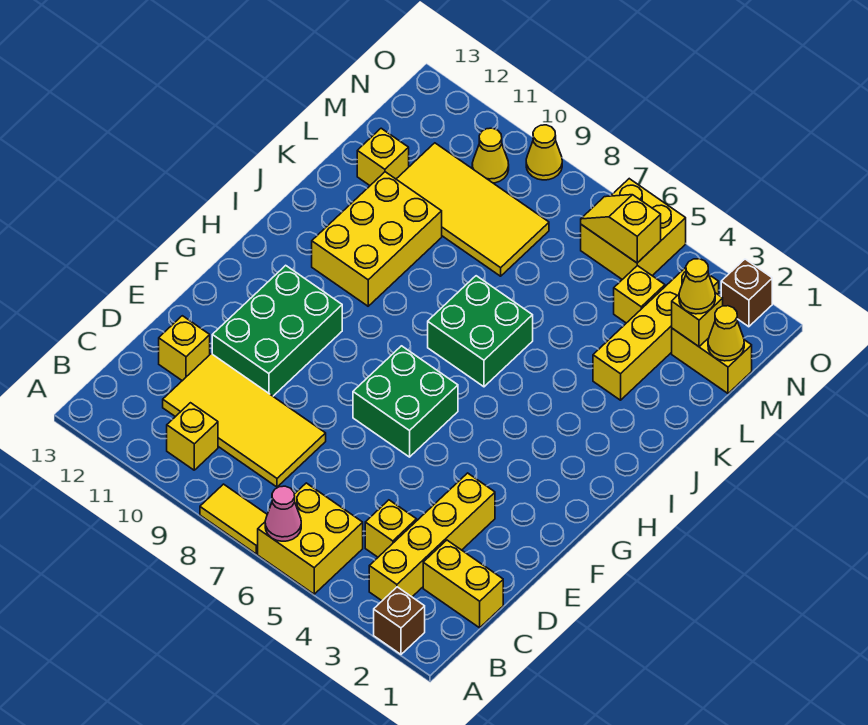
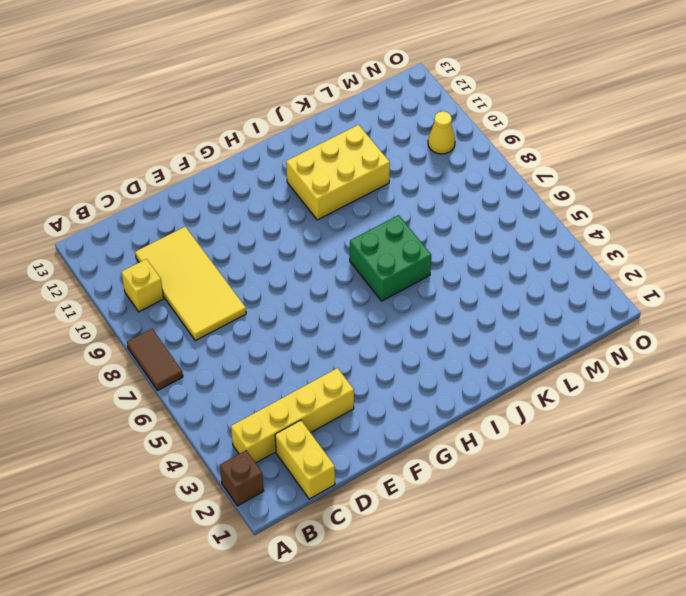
brown 1x2 tile [127,329,183,391] -> yellow 1x2 tile [200,484,267,554]
none -> yellow 2x2 brick [258,483,363,594]
none -> yellow 1x1 brick [365,500,417,557]
none -> yellow 1x1 brick [159,316,210,381]

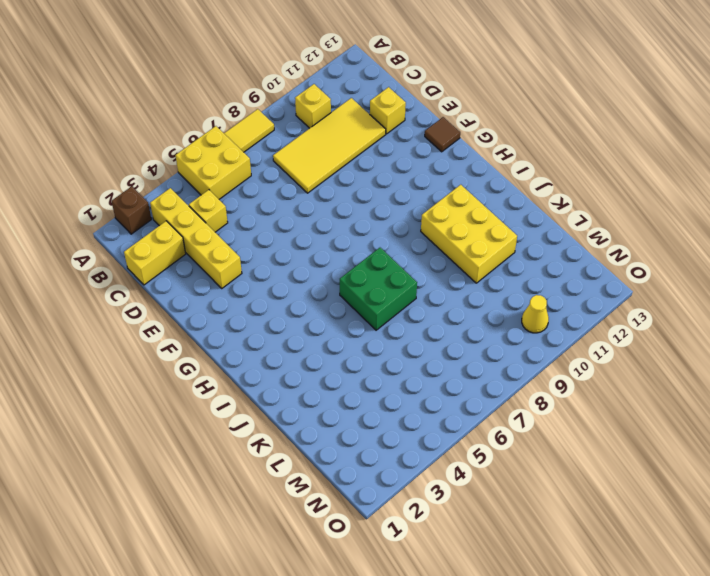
brown 1x1 tile [425,117,460,152] -> none
none -> green 2x3 brick [212,265,342,396]
none -> green 2x2 brick [353,346,458,457]
none -> yellow 1x4 brick [593,267,719,400]

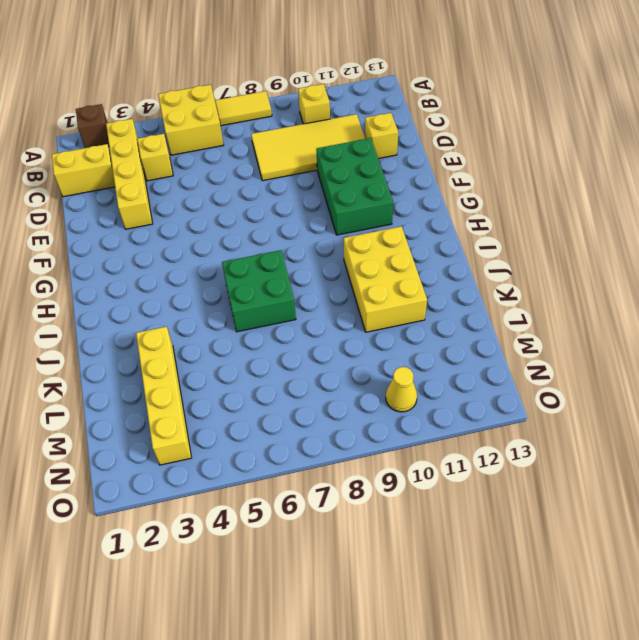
none -> green 2x2 brick [353,346,458,457]
none -> yellow 2x4 tile [396,143,549,276]
none -> yellow 1x1 brick [357,128,409,185]

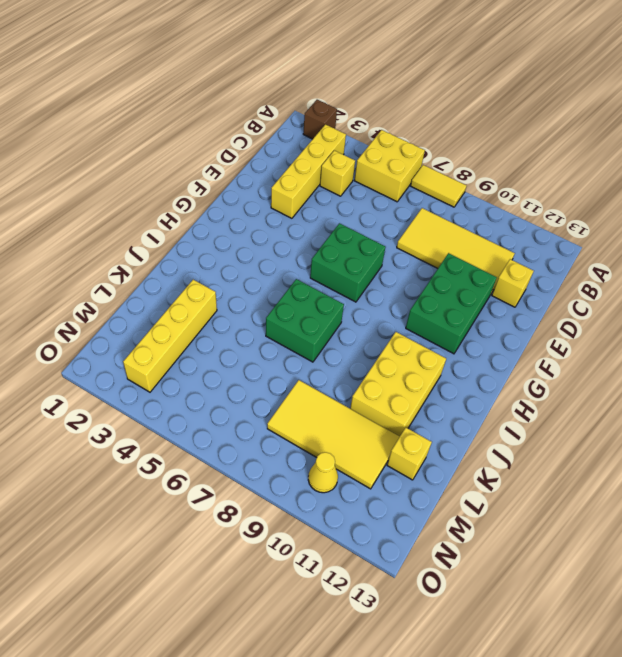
none -> yellow 1x1 brick [167,403,218,470]
none -> yellow 1x2 brick [423,540,503,628]
none -> yellow 1x2 brick [672,328,752,393]

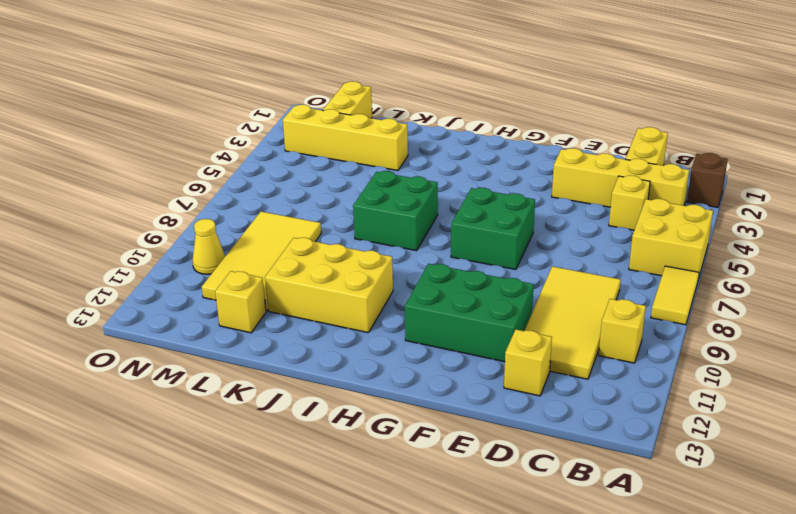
none -> yellow 1x1 brick [614,266,665,323]
none -> yellow 2x2 brick [581,179,686,279]
none -> brown 1x1 brick [721,259,772,327]

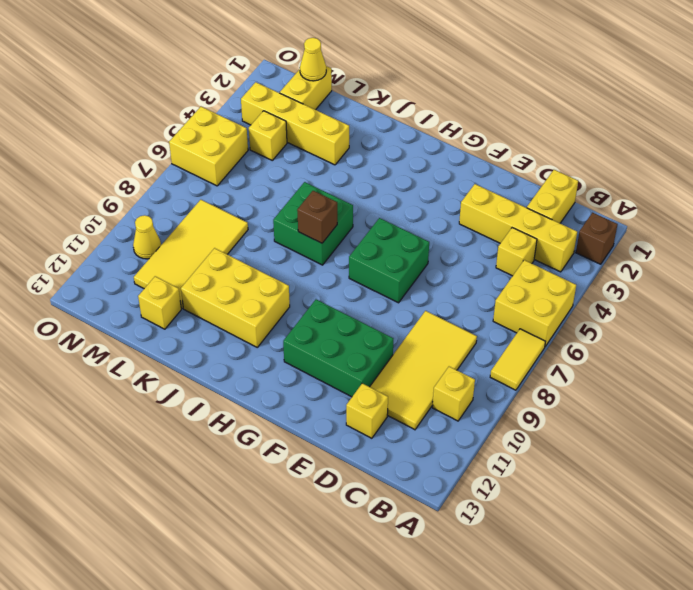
brown 1x1 brick [297,191,337,243] -> brown 1x1 brick moved to [721,259,772,327]
none -> yellow 1x1 cone [526,125,562,180]
none -> pink 1x1 cone [265,486,301,541]
none -> yellow 1x1 brick [672,293,723,347]

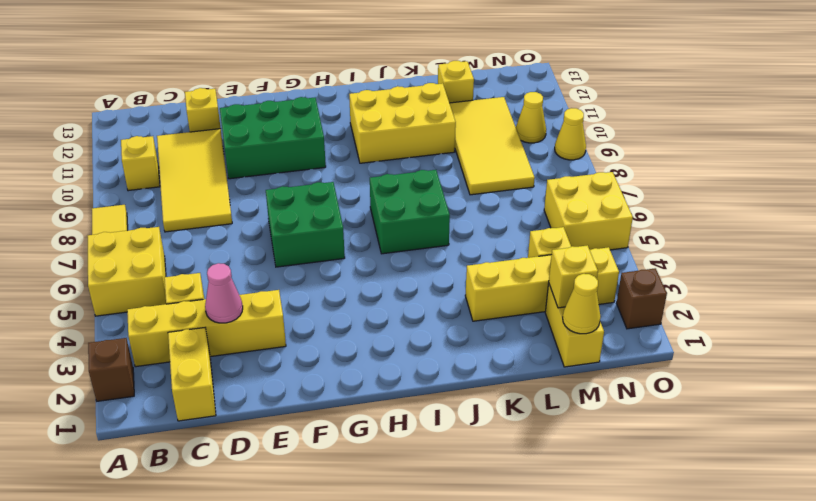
pink 1x1 cone [205,263,243,323] -> pink 1x1 cone moved to [265,486,301,541]
none -> yellow 1x2 slope [581,195,661,263]
none -> yellow 1x1 cone [679,259,715,314]

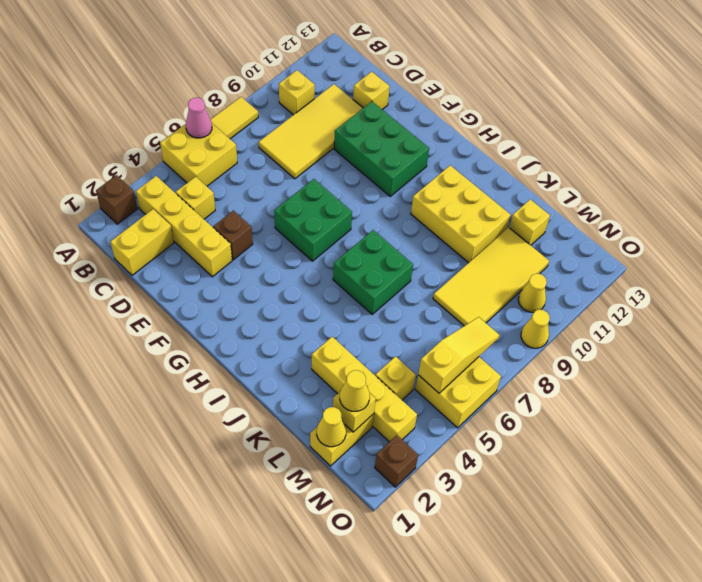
brown 1x1 brick [213,210,253,260] -> none
yellow 1x3 slope [418,317,500,393] -> yellow 1x2 slope [581,195,661,263]

